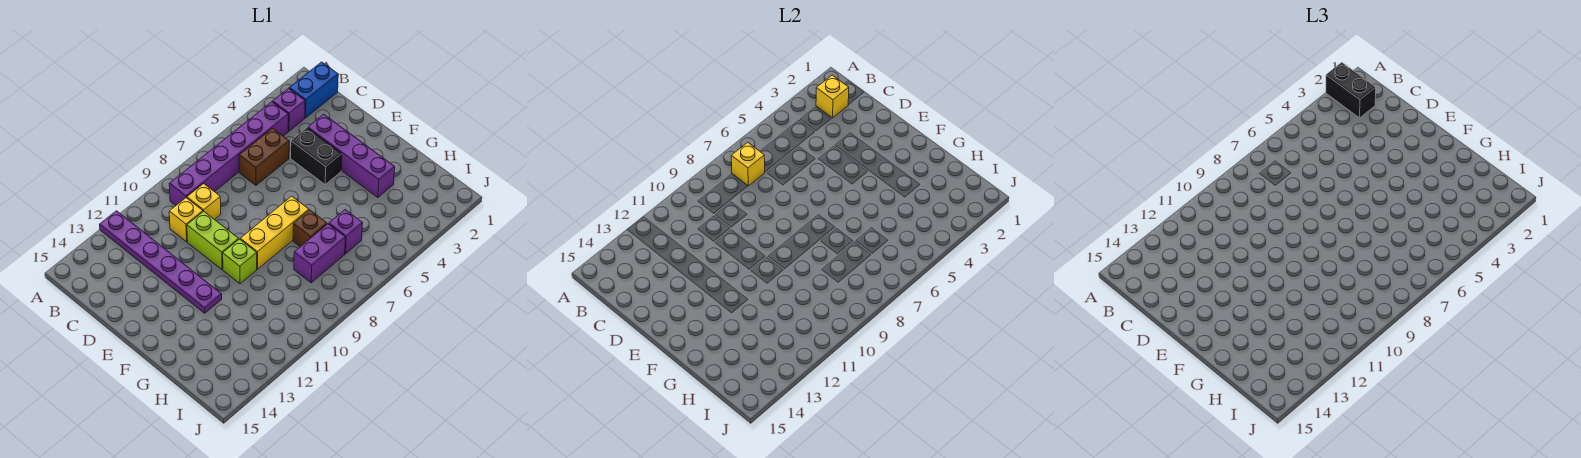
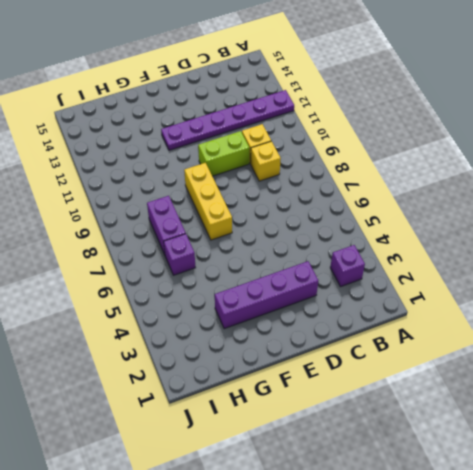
none -> blue 1x2 brick [289,62,338,118]
none -> purple 1x6 brick [169,102,288,205]
none -> brown 1x2 brick [239,128,289,185]

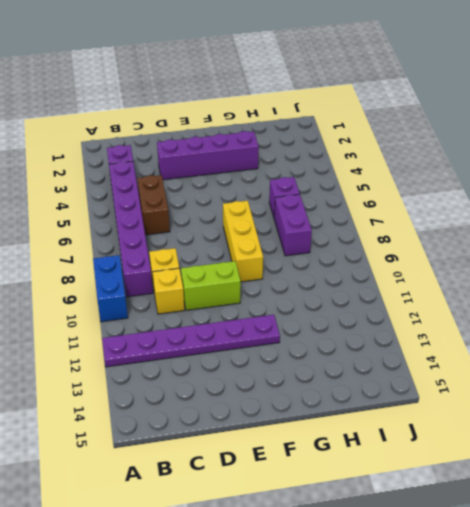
blue 1x2 brick [93,255,128,322] -> blue 1x2 brick moved to [289,62,338,118]
none -> black 1x2 brick [291,128,342,184]
none -> lime 1x1 brick [223,239,257,284]
none -> brown 1x1 brick [293,210,327,247]

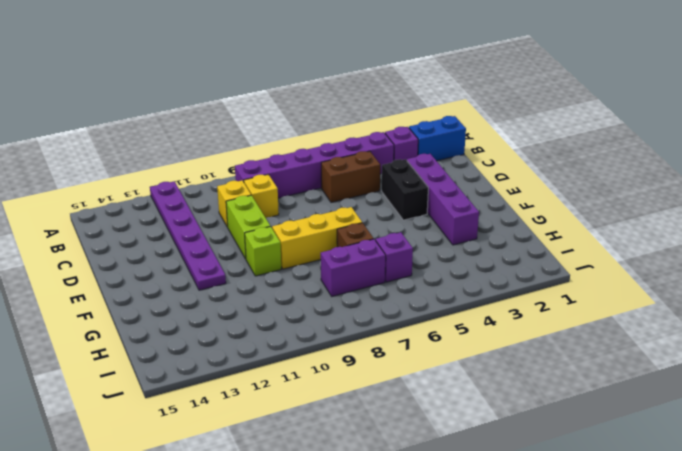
none -> yellow 1x1 brick [816,75,849,118]
none -> yellow 1x1 brick [731,142,765,186]
none -> black 1x2 brick [1326,62,1376,118]

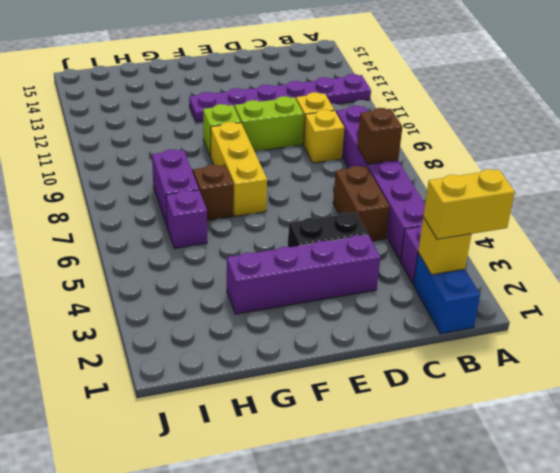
yellow 1x2 brick [423,169,515,239] -> black 1x2 brick [1326,62,1376,118]
brown 1x1 brick [357,108,402,164] -> yellow 1x1 brick [731,142,765,186]

